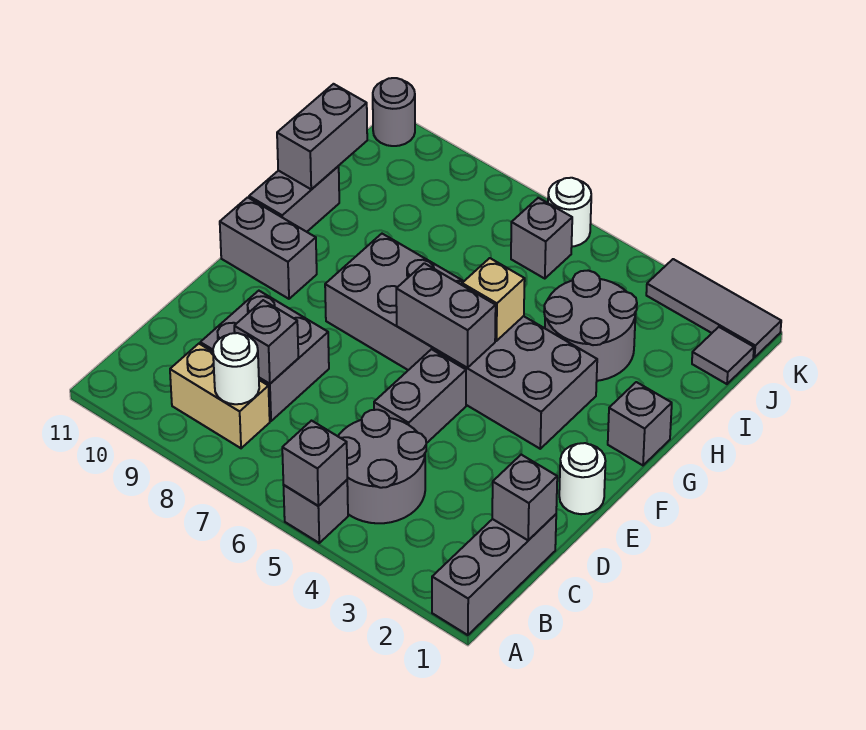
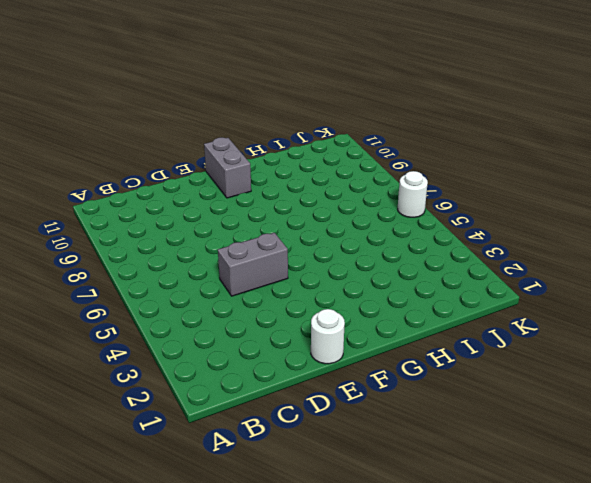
none -> grey 1x3 brick [432,514,556,635]
none -> grey 1x1 brick [284,480,348,543]
none -> grey 2x2 round brick [338,410,426,523]

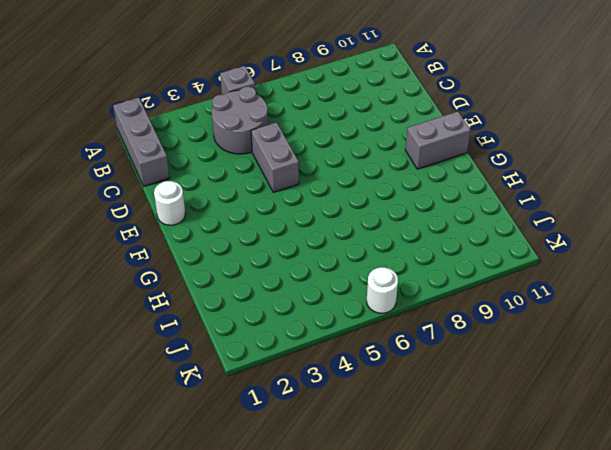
none -> tan 1x2 brick [170,344,270,448]
none -> grey 2x2 brick [200,291,329,421]
none -> grey 2x6 brick [325,234,597,449]

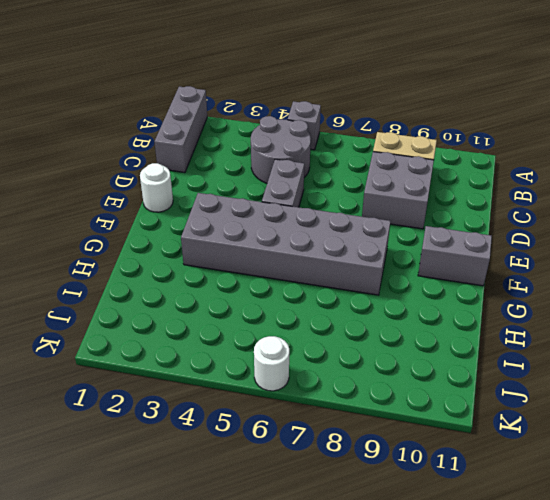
none -> grey 1x1 brick [608,382,672,465]
none -> grey 1x2 brick [249,166,339,232]
none -> grey 2x2 round brick [544,271,637,381]

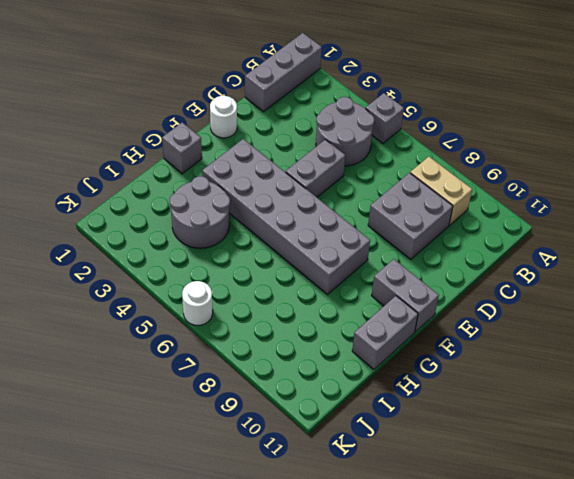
none -> grey 1x1 tile [692,327,754,384]
none -> grey 1x1 brick [511,198,572,279]
none -> grey 1x3 tile [646,259,781,358]

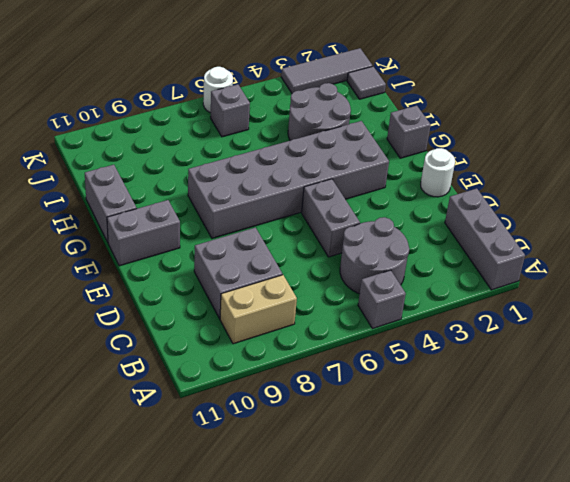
none -> grey 1x1 round brick [373,78,415,146]
none -> grey 1x1 brick [282,421,347,506]
none -> white 1x1 round brick [213,333,259,404]

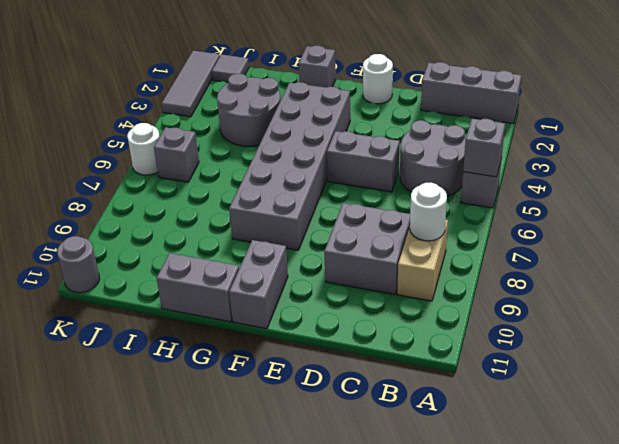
none -> grey 1x1 brick [492,455,557,540]
none -> grey 1x1 brick [234,300,298,384]
none -> grey 1x2 brick [396,263,496,368]

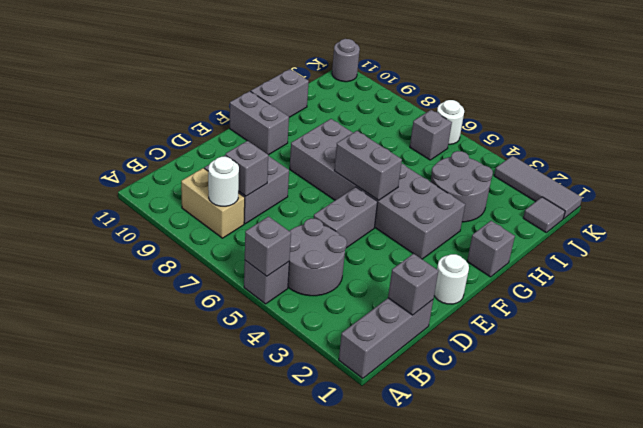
none -> tan 1x1 brick [462,258,525,341]
none -> grey 1x2 brick [277,84,367,189]

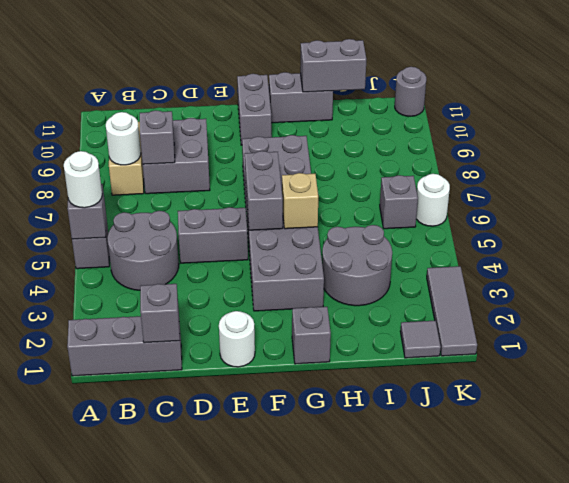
white 1x1 round brick [64,151,102,208] -> none

